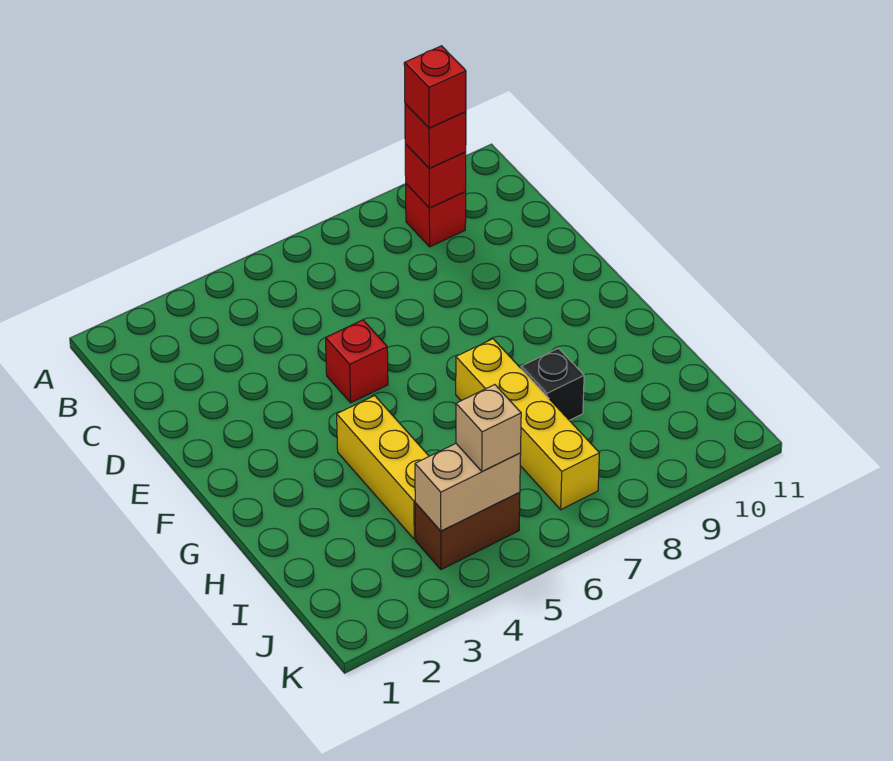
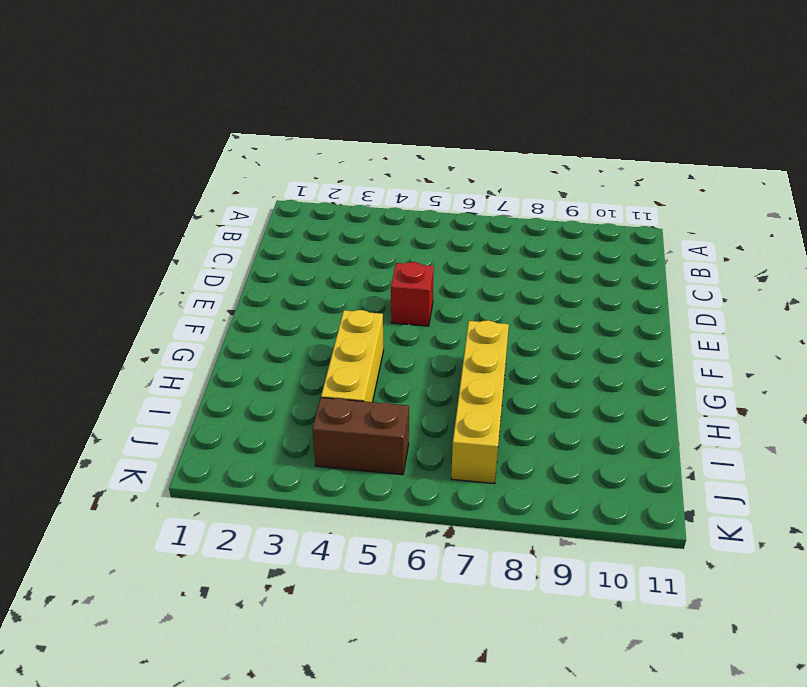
none -> red 1x1 brick [406,184,466,247]
none -> black 1x1 brick [521,348,584,420]

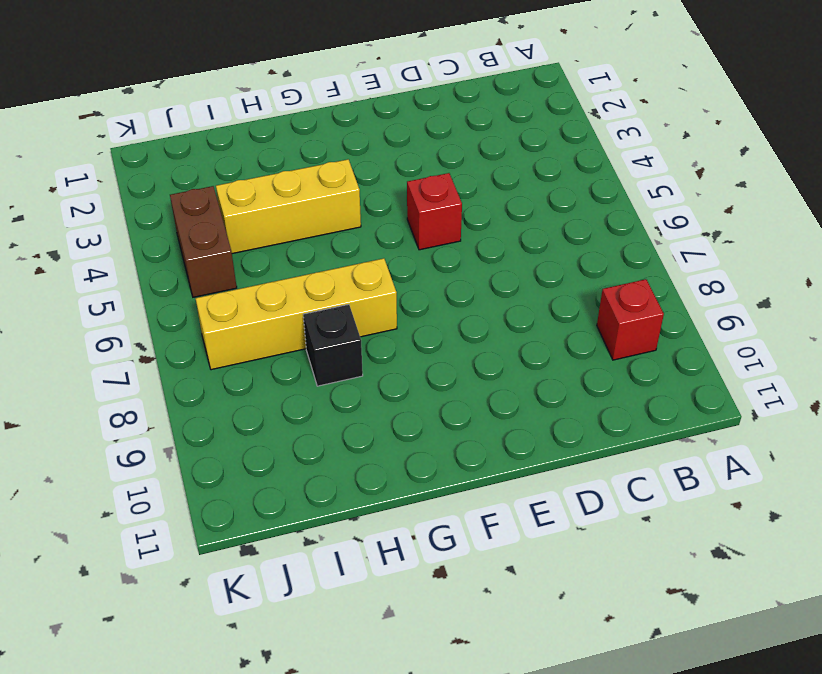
none -> red 1x1 brick [405,144,466,208]
none -> tan 1x2 brick [415,444,521,531]

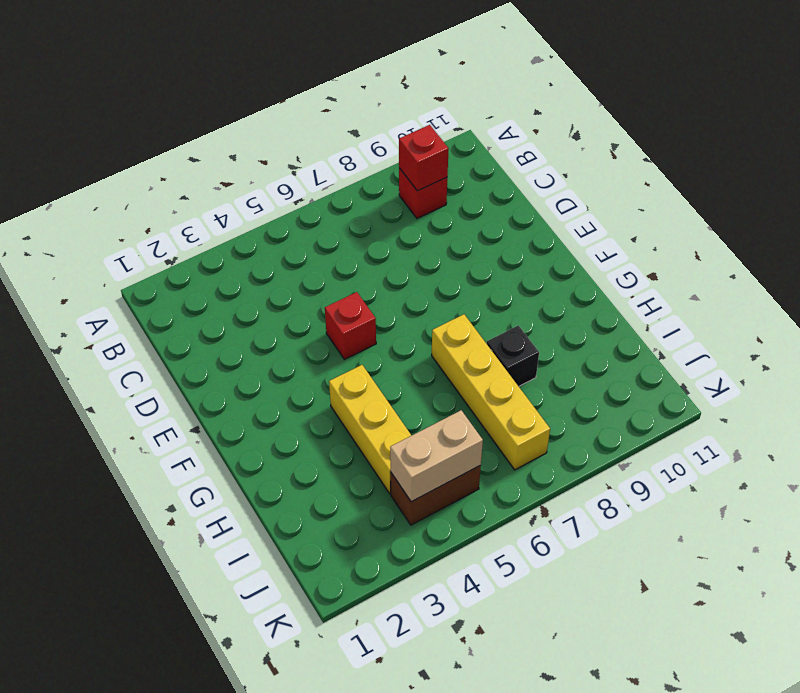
none -> red 1x1 brick [405,104,466,168]
none -> tan 1x1 brick [456,385,521,472]

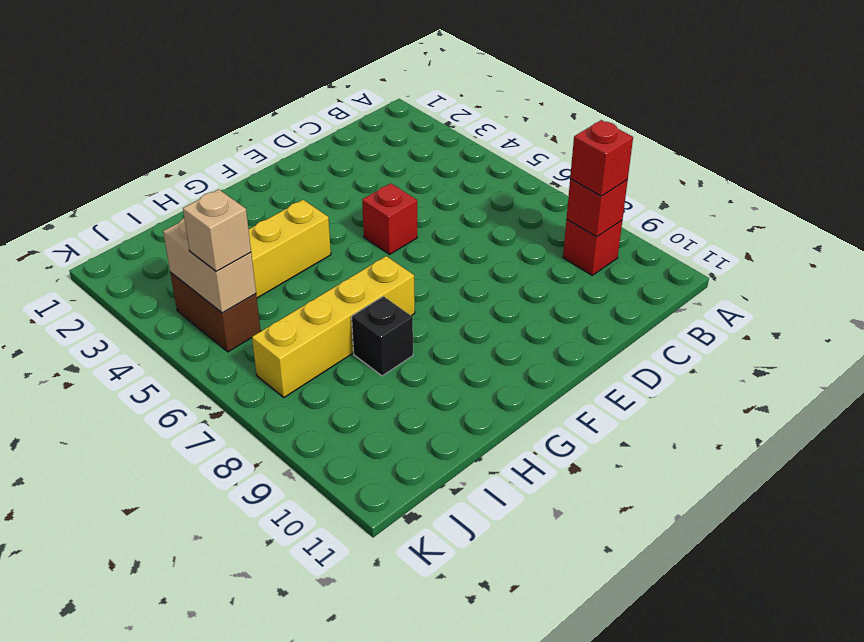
none -> red 1x1 brick [404,46,466,128]

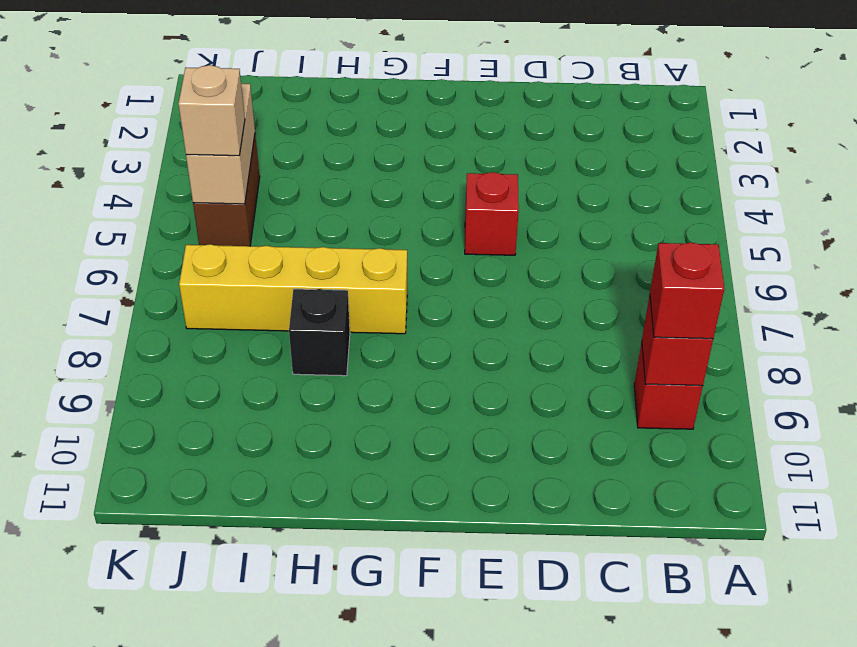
none -> yellow 1x3 brick [337,396,429,539]
none -> red 1x1 brick [404,46,466,128]

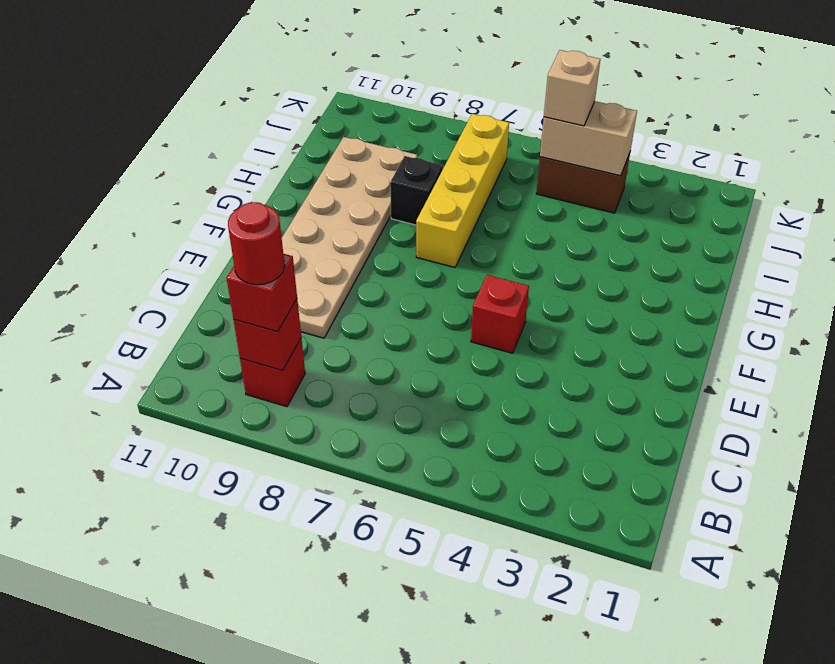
red 1x1 round brick [228,202,285,285] -> red 1x1 brick [404,46,466,128]
tan 2x6 plate [282,137,417,338] -> none
none -> yellow 1x3 brick [337,396,429,539]

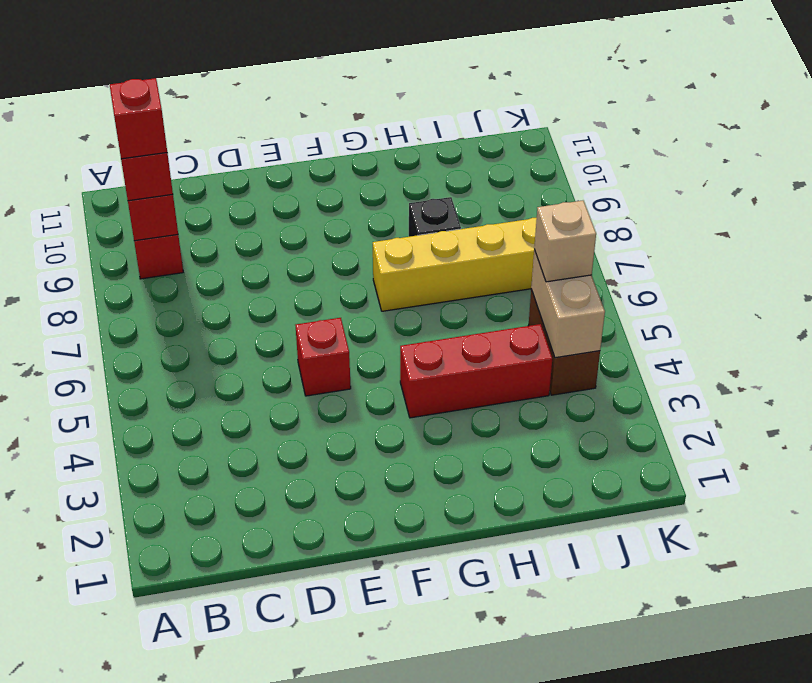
red 1x3 brick [400,324,552,418] -> yellow 1x3 brick [337,396,429,539]

